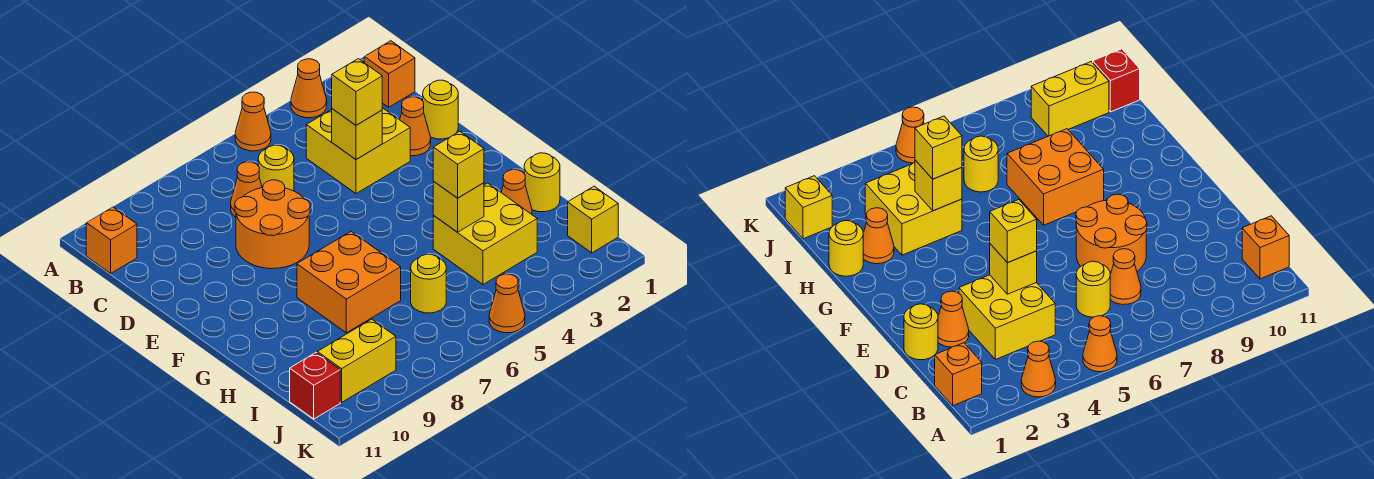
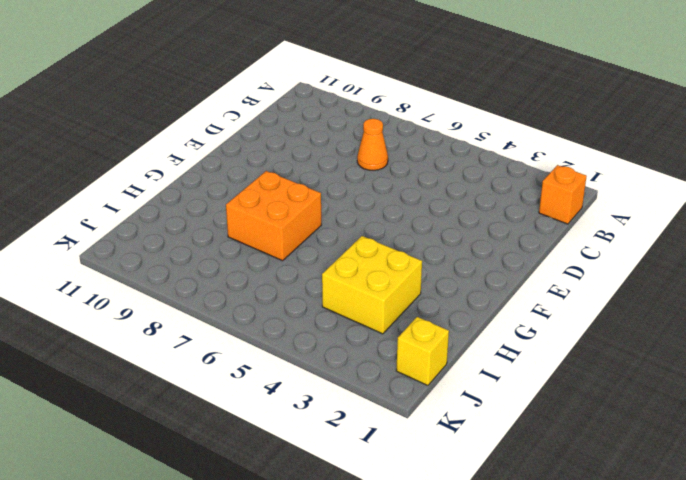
none -> orange 1x1 cone [291,59,327,118]
none -> orange 1x1 cone [235,92,271,151]
none -> orange 1x1 brick [86,207,137,273]

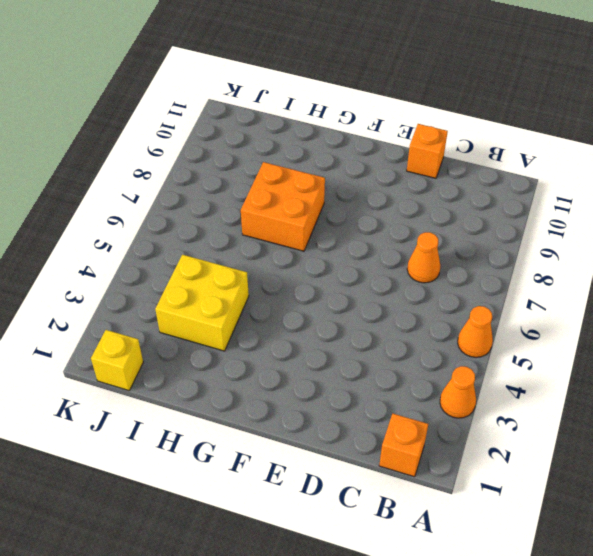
orange 1x1 brick [407,124,448,178] -> orange 1x1 brick moved to [86,207,137,273]
none -> yellow 2x2 brick [306,108,410,194]
none -> yellow 1x1 round brick [258,145,294,191]
none -> yellow 1x1 round brick [423,80,458,139]

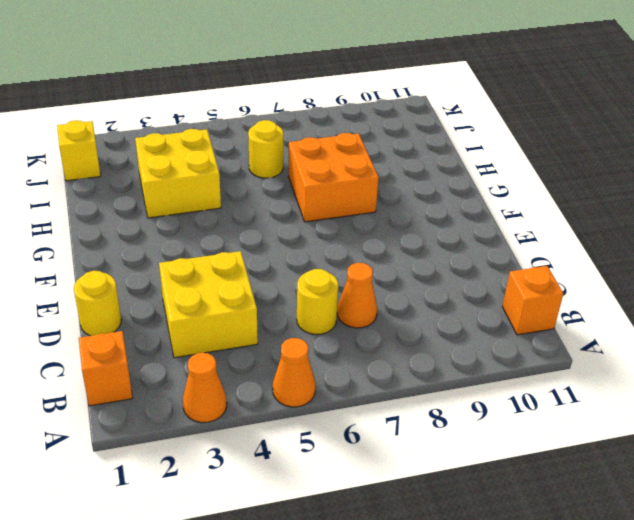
none -> orange 1x1 cone [400,97,431,156]
none -> orange 2x2 round brick [235,180,310,269]
none -> yellow 1x1 round brick [524,153,560,212]

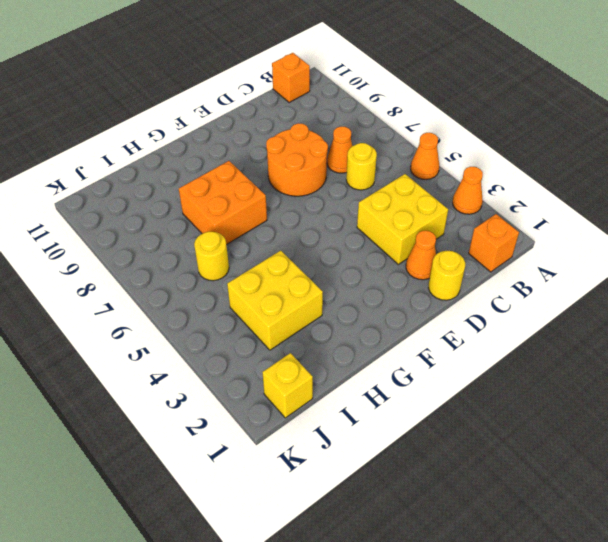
none -> yellow 1x1 round brick [524,153,560,212]
none -> orange 1x1 cone [501,170,532,214]
none -> yellow 1x2 brick [317,319,396,402]

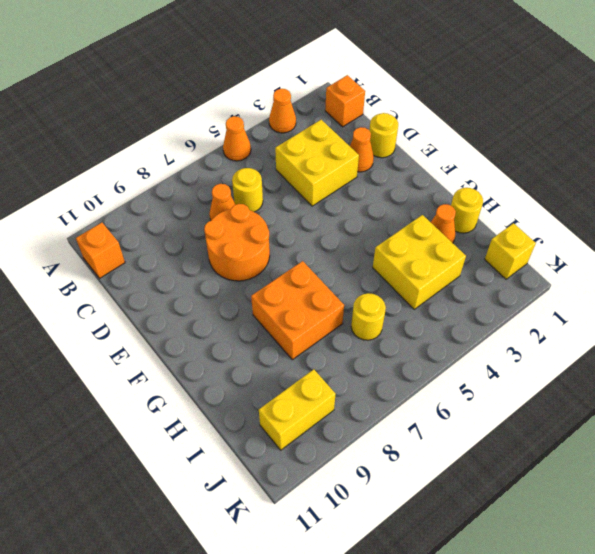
none -> red 1x1 brick [290,353,340,419]
none -> orange 1x1 cone [489,274,525,333]
none -> yellow 1x1 brick [332,109,382,160]

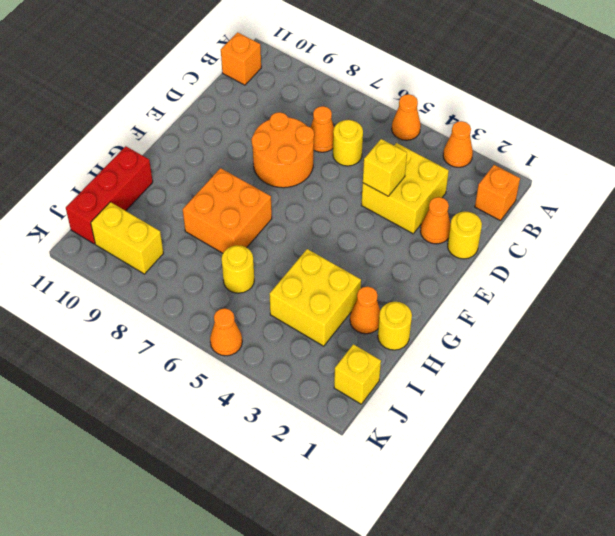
red 1x3 brick [66,146,153,244] -> red 1x1 brick [290,353,340,419]
none -> yellow 1x1 brick [433,182,484,232]
none -> yellow 1x1 brick [332,59,382,125]
none -> yellow 1x1 brick [433,131,484,198]

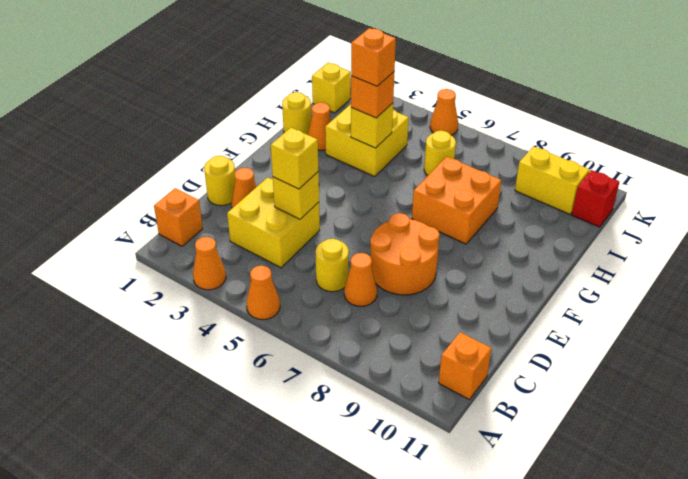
orange 1x1 brick [351,72,394,118] -> yellow 1x1 brick [433,131,484,198]
orange 1x1 brick [351,28,396,86] -> none

